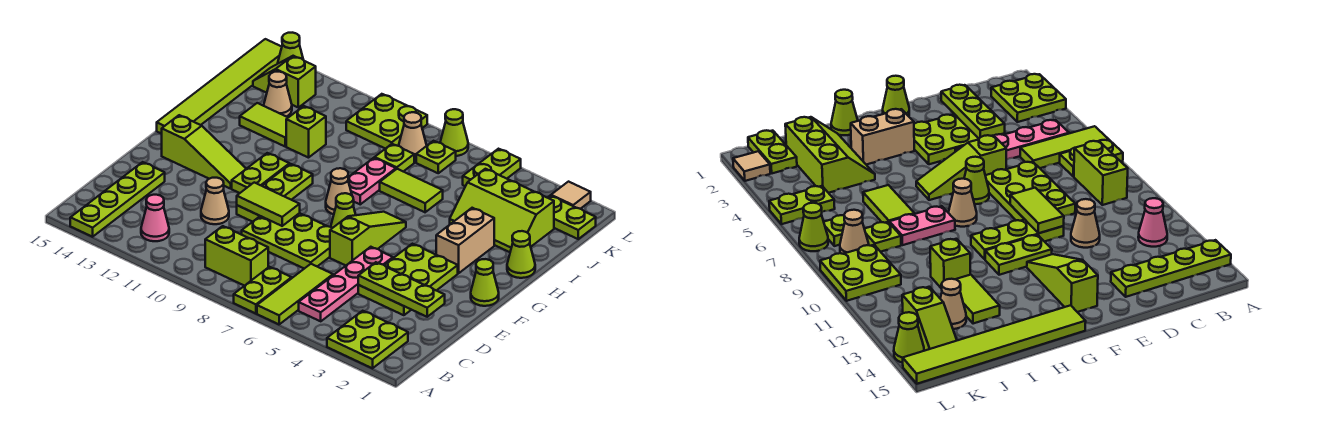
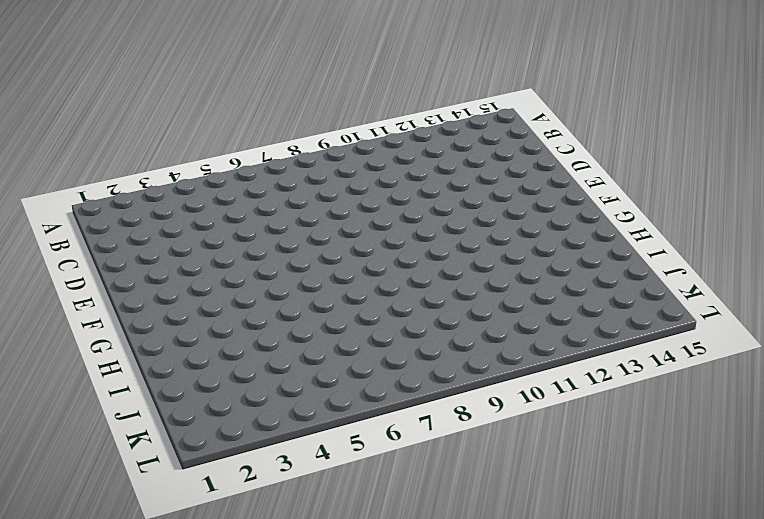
none -> lime 2x2 plate [327,311,408,368]
none -> lime 1x3 tile [257,264,333,324]
none -> lime 1x2 plate [234,267,292,314]
none -> lime 1x4 plate [70,162,165,237]

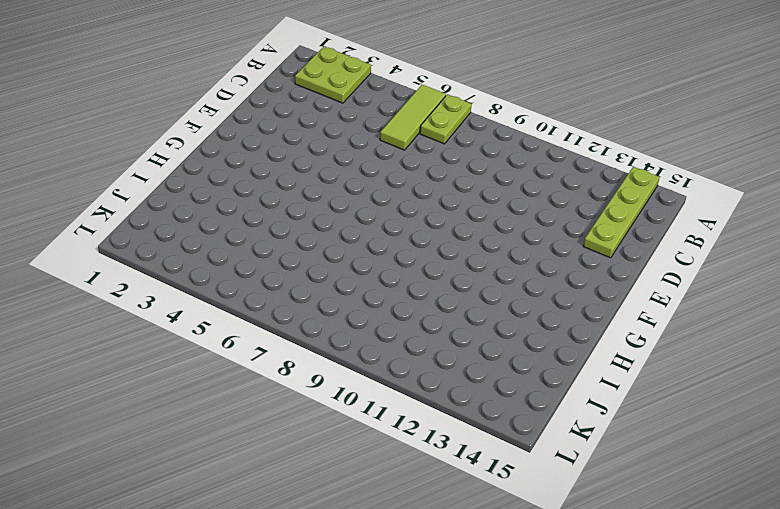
none -> pink 1x4 plate [299,247,393,321]
none -> lime 1x2 brick [205,226,268,286]
none -> pink 1x1 cone [141,195,169,241]
none -> lime 2x3 plate [358,244,458,315]

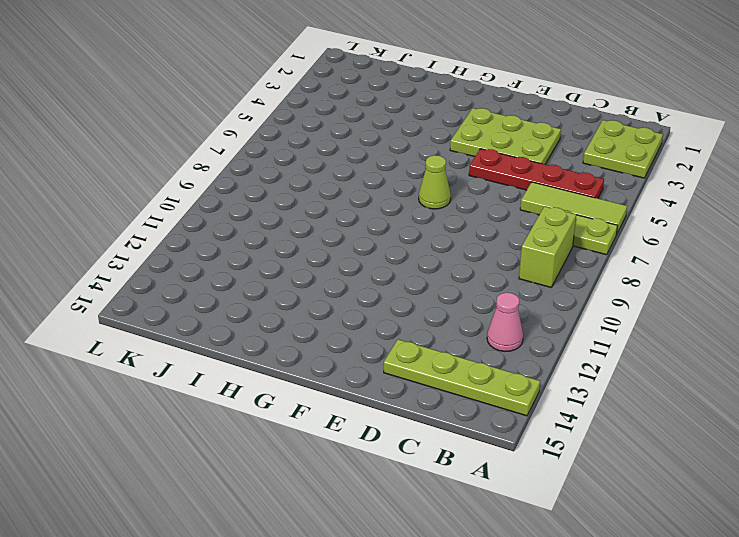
red 1x4 plate [469,149,604,198] -> pink 1x4 plate [299,247,393,321]
none -> lime 2x3 plate [242,213,332,269]
none -> tan 1x1 cone [201,178,229,224]
none -> lime 1x3 slope [330,212,406,265]
none -> lime 1x3 plate [237,164,313,222]

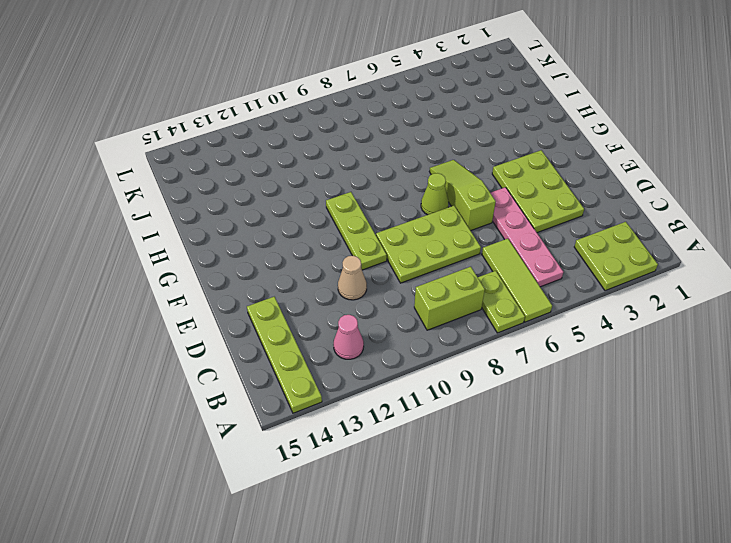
none -> lime 1x1 cone [471,259,499,306]
none -> lime 1x2 plate [232,153,289,193]
none -> lime 1x3 slope [162,115,246,189]
none -> tan 1x2 brick [436,208,494,273]

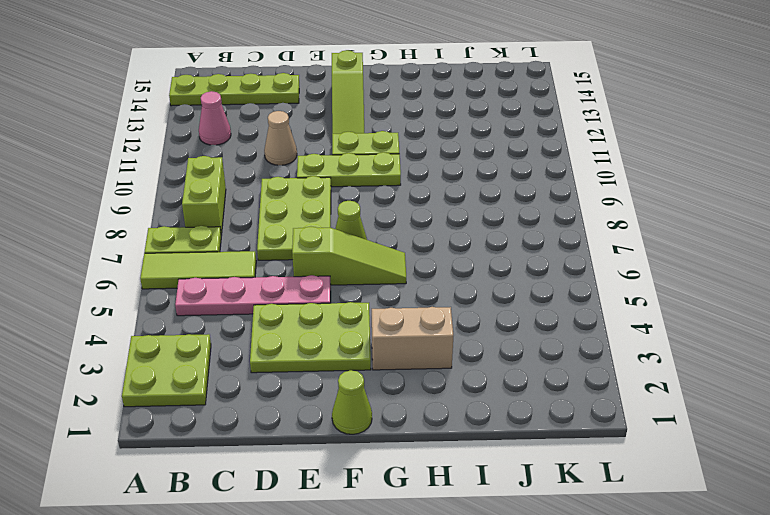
none -> tan 1x1 cone [326,168,354,214]
none -> lime 1x6 tile [157,39,282,134]
none -> lime 1x1 cone [507,231,535,278]
none -> pink 1x2 plate [348,158,396,204]

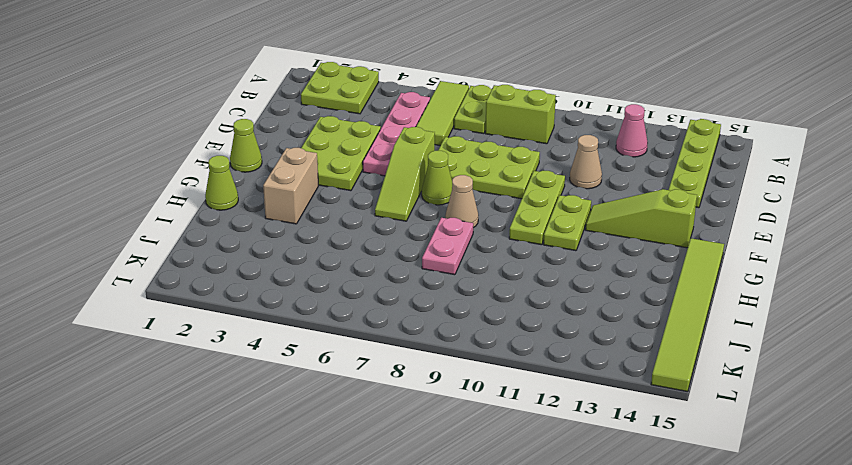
none -> lime 2x3 slope [450,169,554,252]
none -> lime 1x2 tile [380,169,443,212]
none -> lime 1x1 brick [286,106,326,158]
none -> lime 1x2 tile [240,103,288,146]

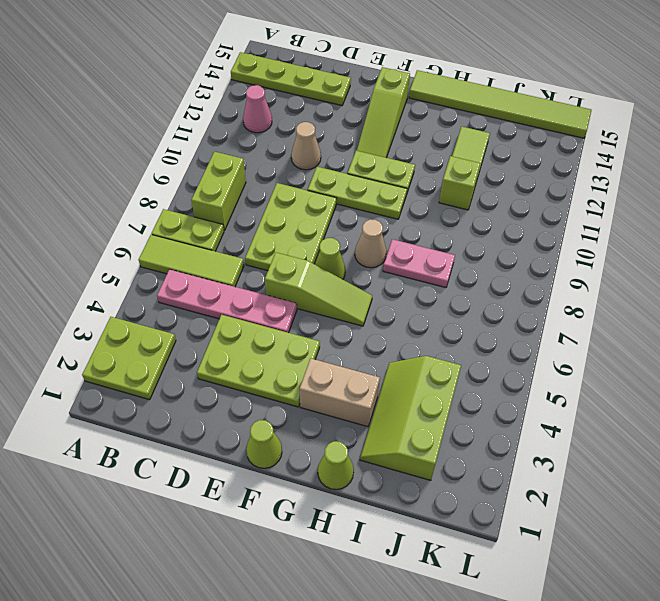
none -> lime 1x2 tile [380,169,443,212]
none -> lime 1x1 plate [375,144,414,172]
none -> tan 1x1 cone [264,72,292,117]
none -> lime 1x2 plate [548,196,596,239]

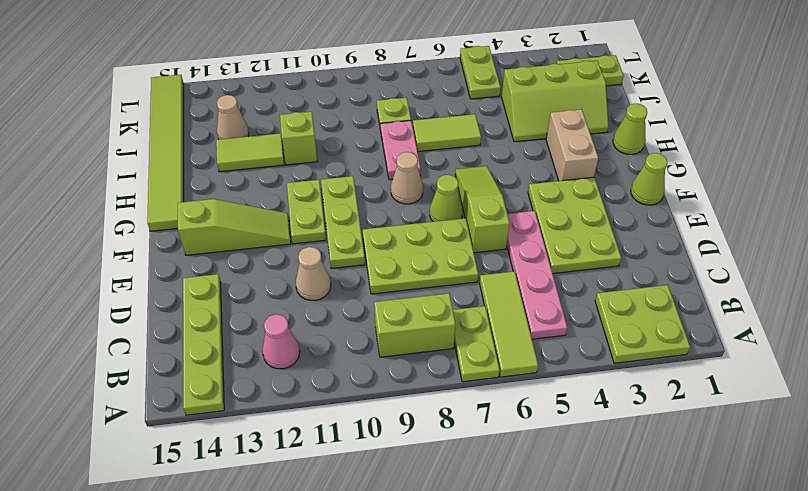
none -> lime 1x1 plate [416,141,456,173]
none -> tan 1x1 cone [399,112,427,159]
none -> lime 2x2 plate [346,94,427,149]
none -> lime 1x2 slope [253,56,316,107]

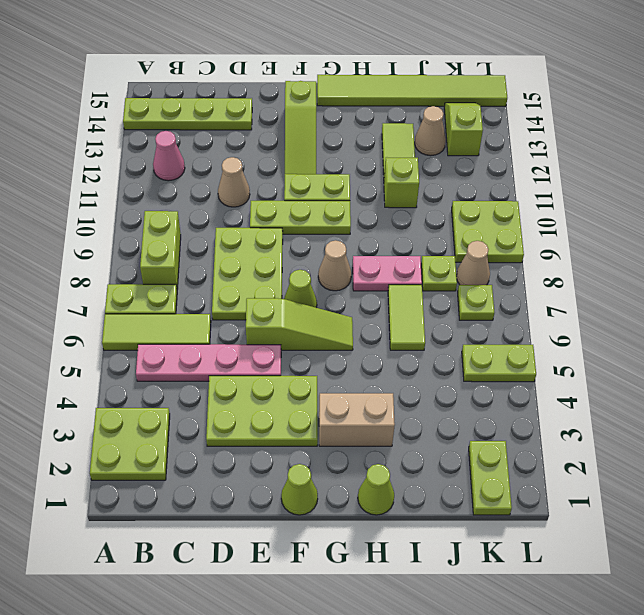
none -> lime 2x3 slope [450,169,554,252]
none -> tan 1x1 tile [551,182,591,209]
none -> lime 1x1 cone [440,109,468,156]
none -> lime 1x1 cone [278,33,303,63]

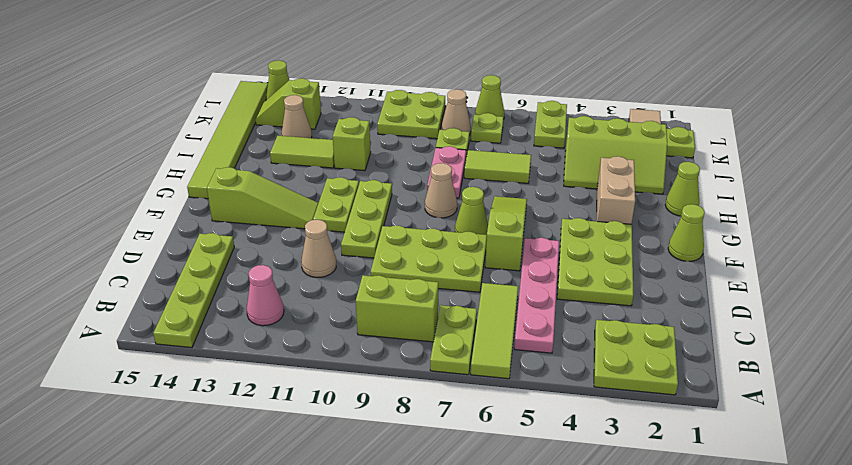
none -> lime 1x3 plate [358,262,445,317]
none -> lime 1x2 tile [237,183,300,226]

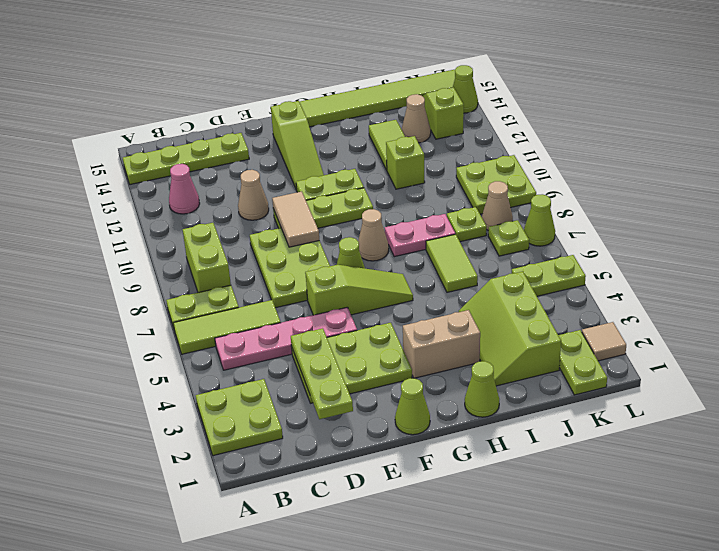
tan 1x2 tile [272,191,319,247] -> lime 1x2 tile [237,183,300,226]

